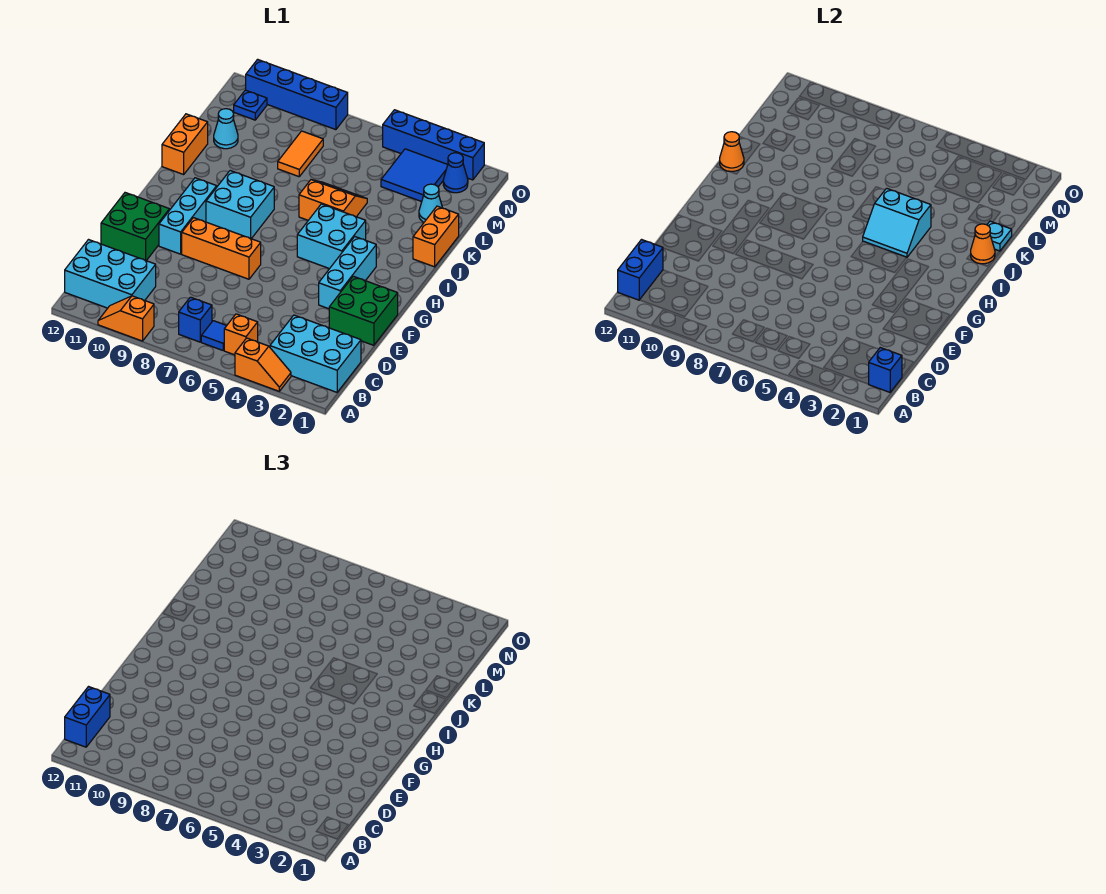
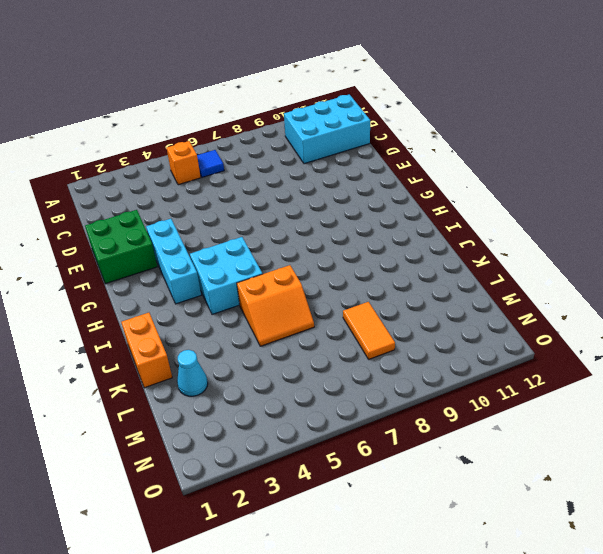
none -> orange 1x2 slope [235,338,291,391]
none -> orange 1x2 slope [98,296,154,341]
none -> cyan 2x3 brick [270,315,361,392]
none -> blue 1x1 brick [179,297,212,342]

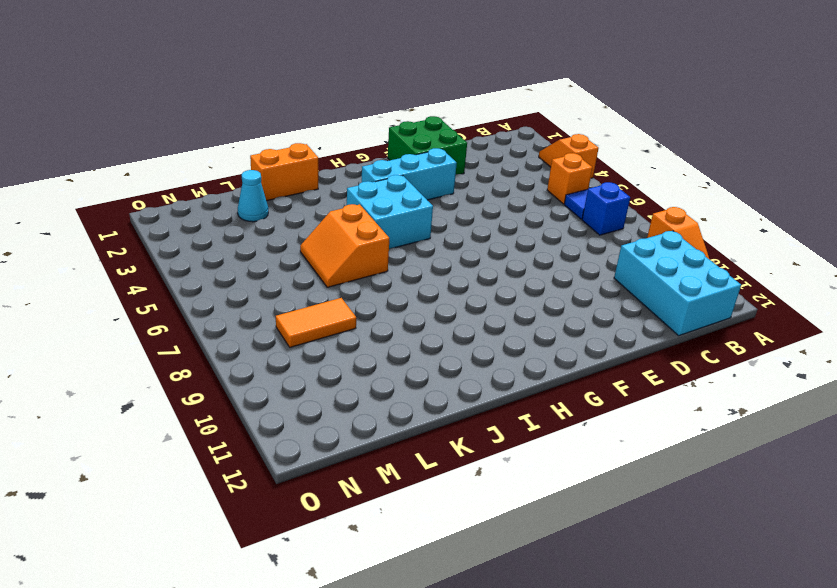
none -> cyan 2x3 brick [270,315,361,392]
none -> green 2x2 brick [101,193,169,261]
none -> orange 1x3 brick [182,218,261,279]
none -> cyan 1x3 brick [159,178,217,254]

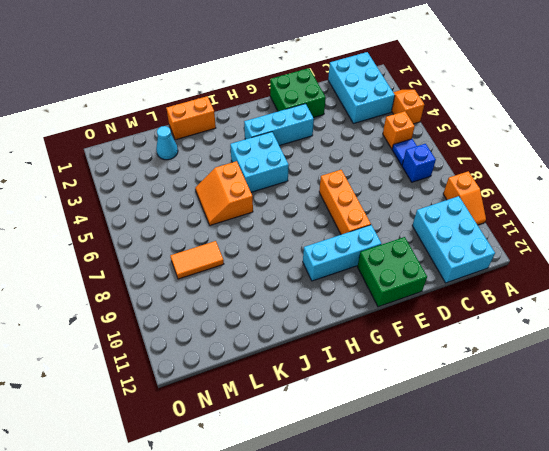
none -> cyan 2x2 brick [206,171,274,239]
none -> orange 1x2 brick [162,114,208,174]
none -> cyan 1x1 cone [214,109,238,149]
none -> blue 2x2 tile [381,149,448,202]

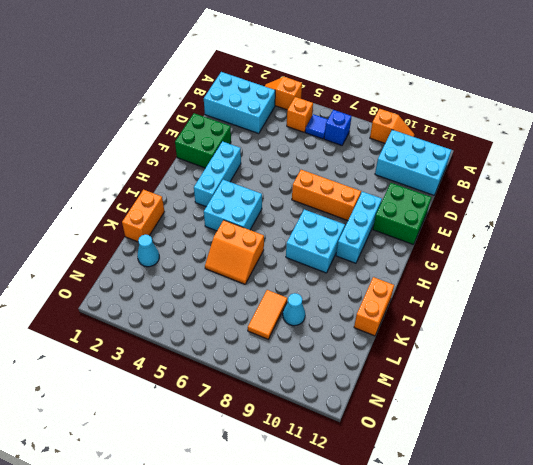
cyan 1x1 cone [283,293,305,326] -> cyan 1x1 cone moved to [214,109,238,149]
none -> blue 2x2 tile [381,149,448,202]
none -> blue 1x1 cone [443,153,468,193]
none -> blue 1x1 plate [234,90,267,120]
none -> blue 1x4 brick [383,110,484,180]

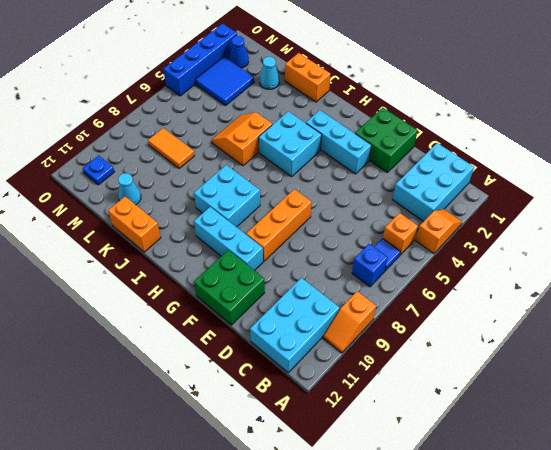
none -> blue 1x4 brick [246,59,348,130]
none -> blue 1x1 brick [869,348,902,392]
none -> blue 1x2 brick [618,240,663,300]
none -> cyan 2x2 slope [863,188,931,257]

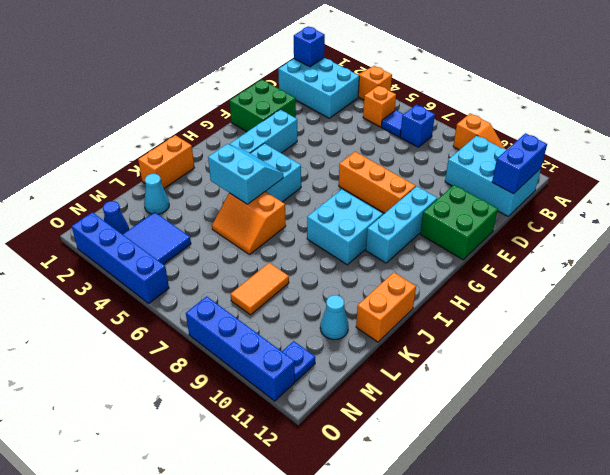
none -> orange 1x1 cone [971,224,995,264]
none -> orange 1x1 cone [720,132,744,172]
none -> cyan 1x1 plate [987,221,1012,251]
none -> blue 1x2 brick [65,687,110,747]

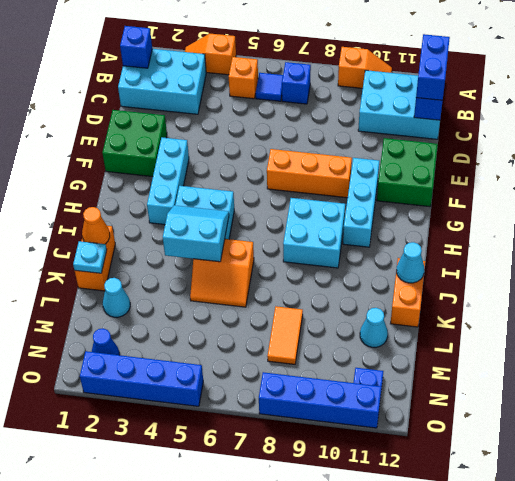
cyan 1x1 cone [396,242,425,283] -> orange 1x1 cone [720,132,744,172]
none -> blue 2x2 tile [381,149,448,202]

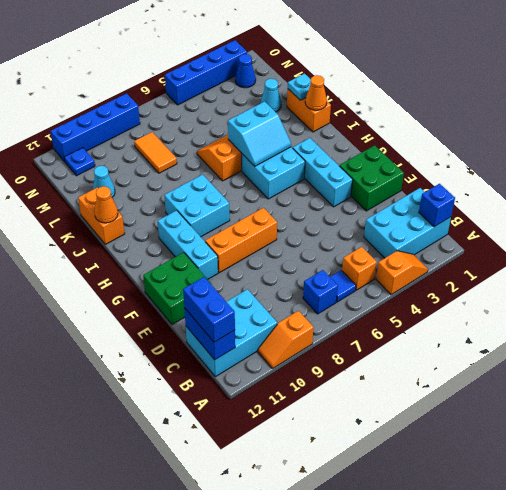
none -> blue 2x2 tile [381,149,448,202]

